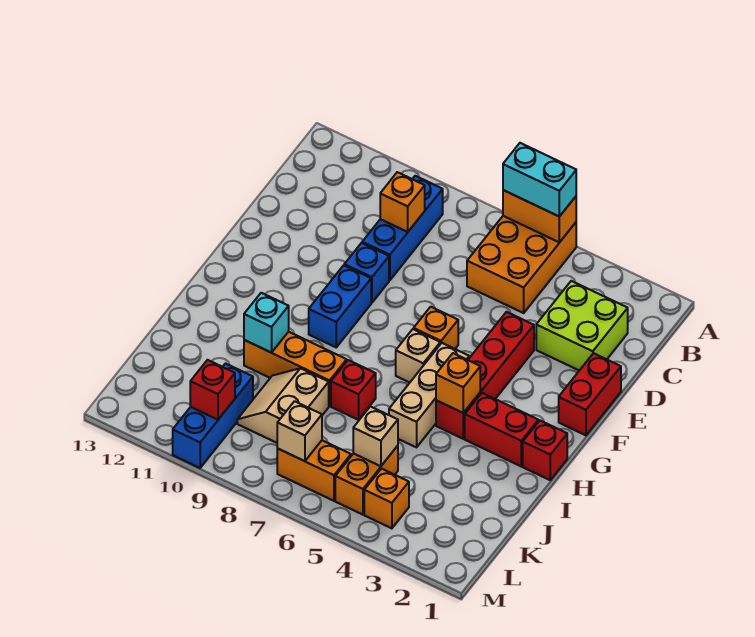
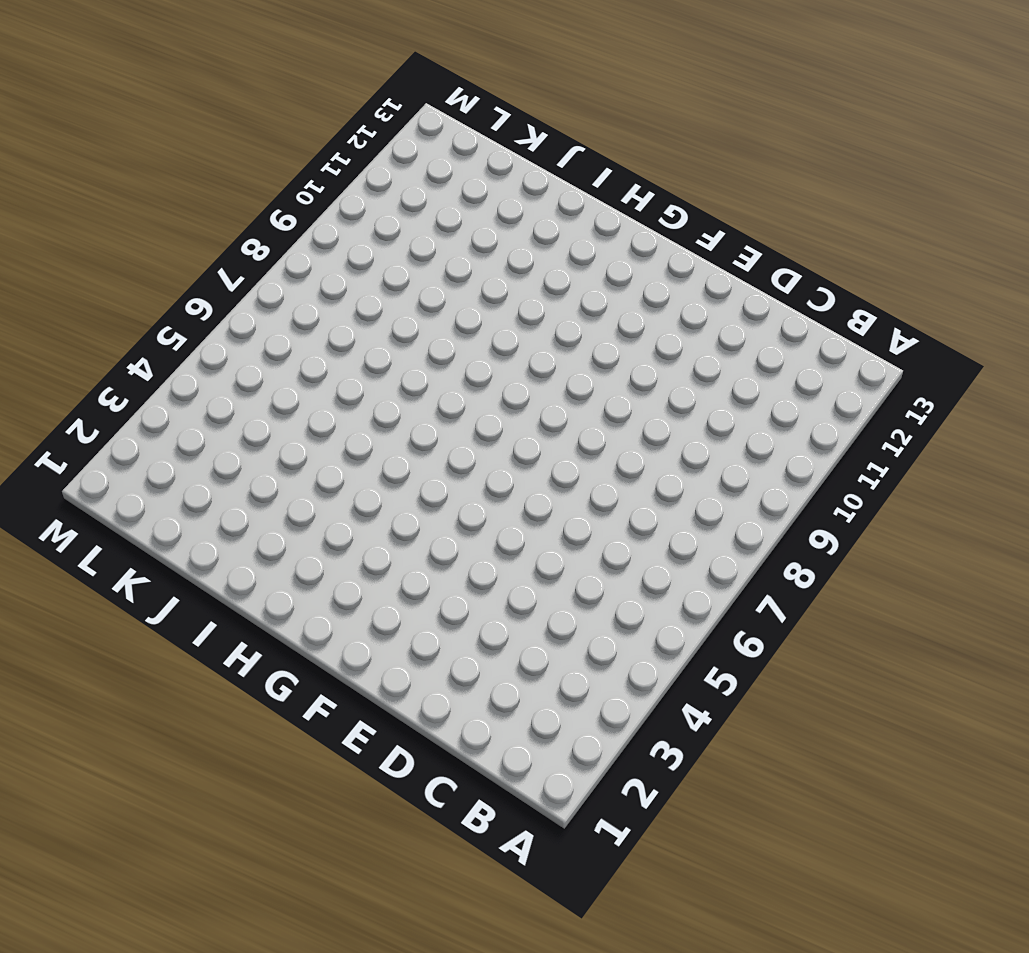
none -> orange 2x3 brick [467,216,576,313]
none -> blue 1x3 brick [362,176,443,280]
none -> lime 2x2 brick [536,281,628,371]

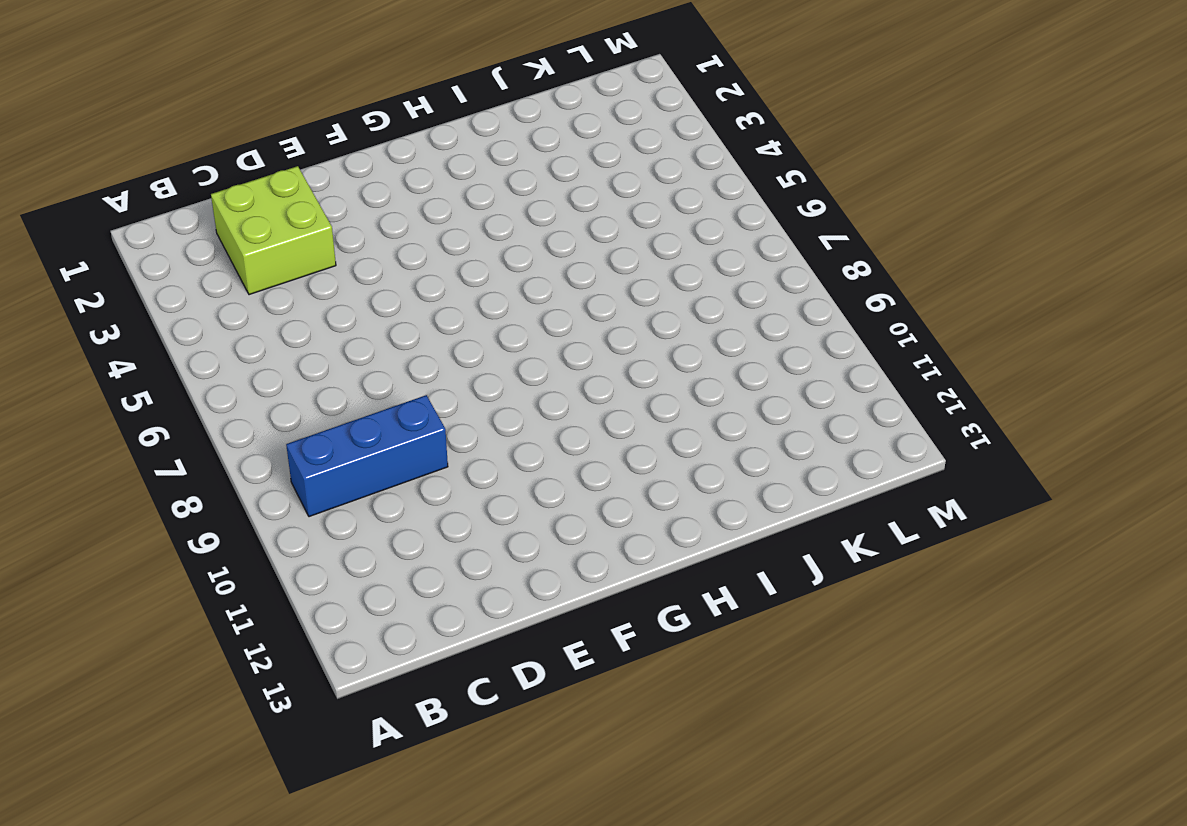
none -> orange 2x3 brick [467,216,576,313]
none -> red 1x2 brick [559,353,621,435]
none -> red 1x4 brick [436,312,534,439]

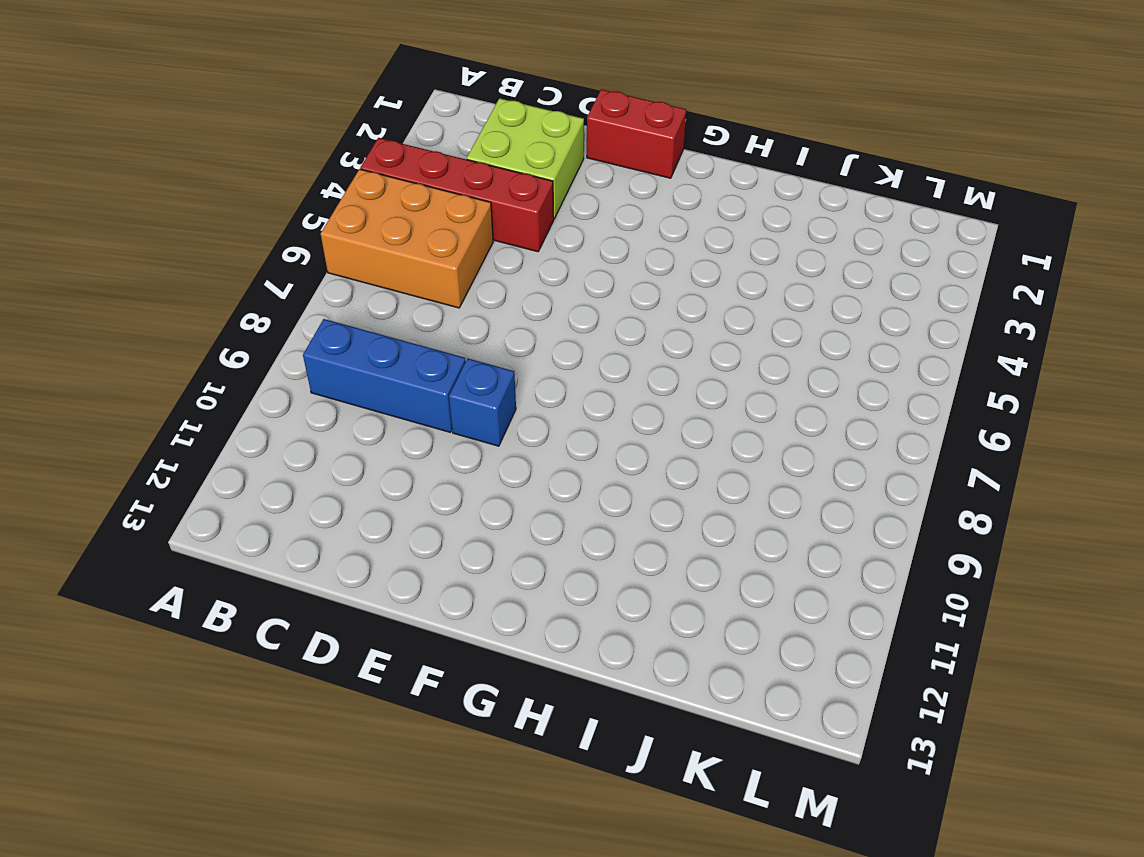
red 1x4 brick [360,138,554,252] -> red 1x4 brick moved to [436,312,534,439]
none -> orange 1x1 brick [414,307,458,349]
none -> blue 1x2 brick [309,265,371,347]
none -> tan 1x3 brick [389,343,469,447]

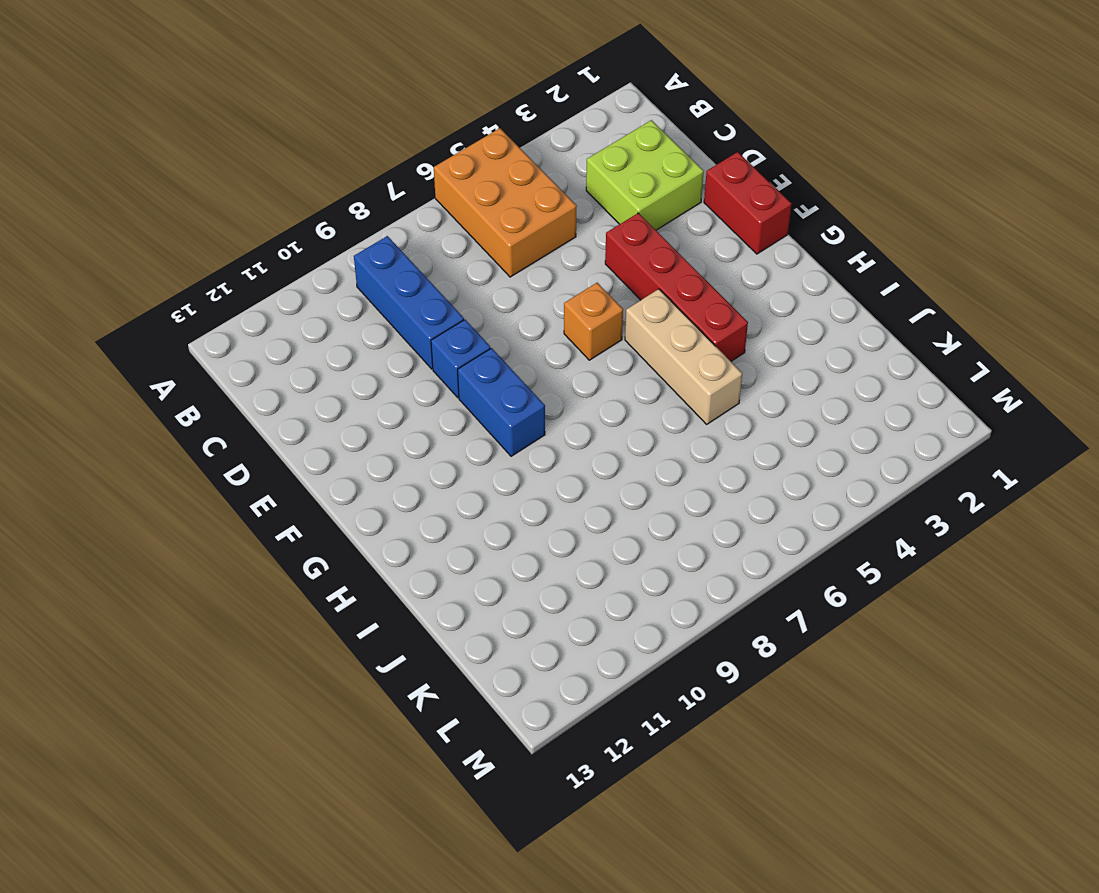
none -> tan 1x1 brick [396,329,440,383]
none -> red 1x1 brick [523,421,567,480]
none -> red 1x2 brick [465,393,538,466]

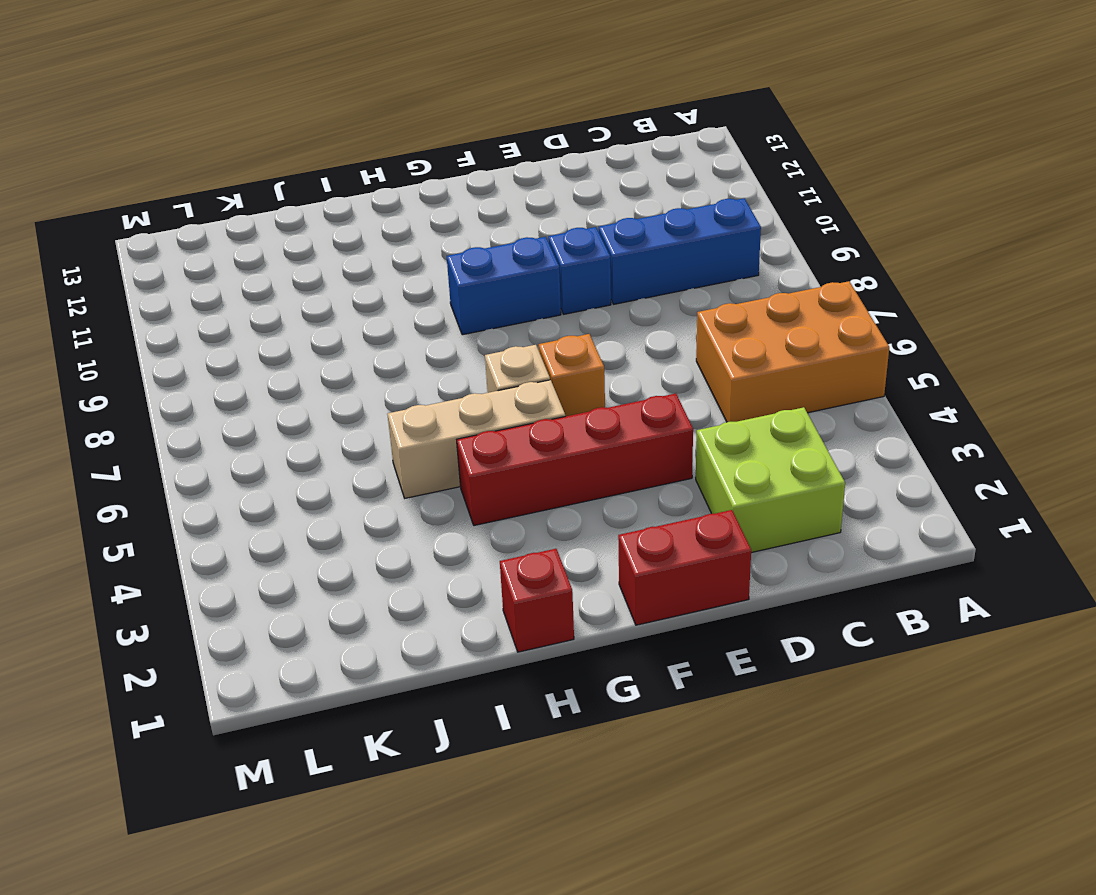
none -> red 1x2 brick [465,393,538,466]
none -> red 1x1 brick [331,360,376,420]
none -> orange 1x3 brick [244,332,347,406]

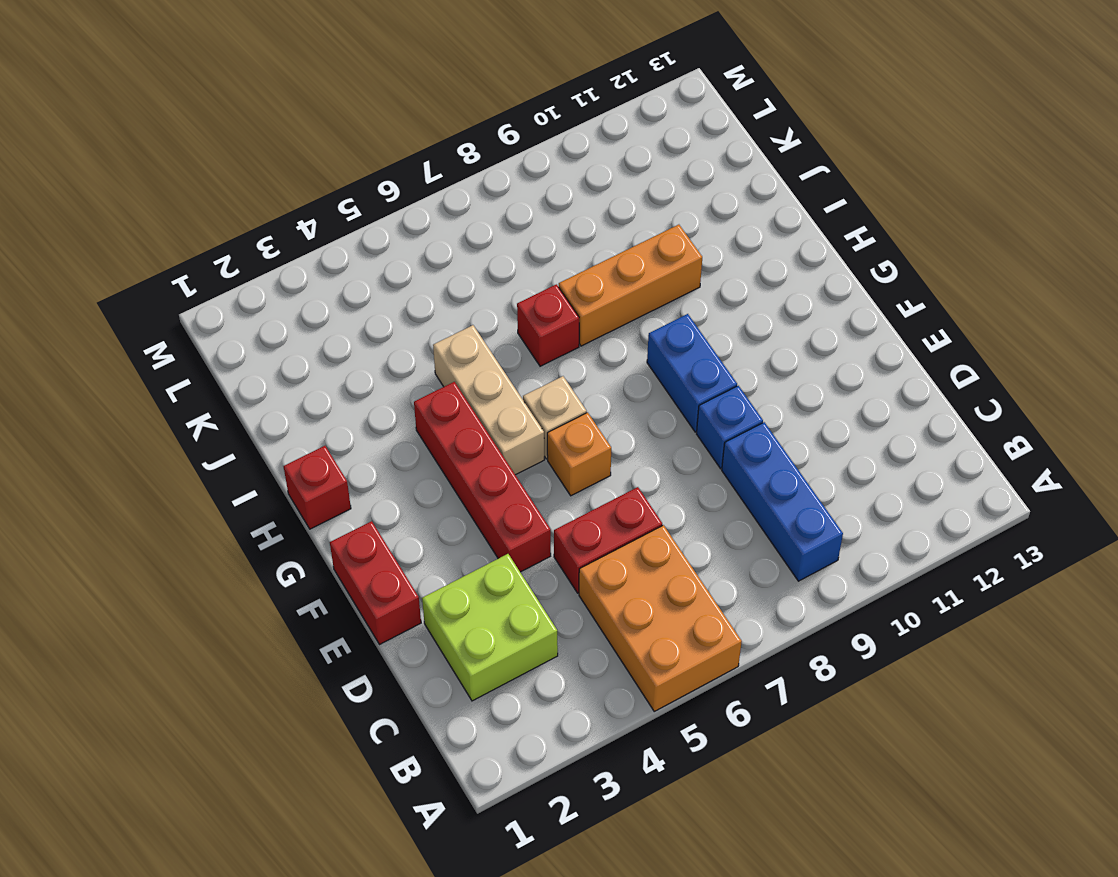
red 1x2 brick [554,487,662,593] -> red 1x2 brick moved to [465,393,538,466]
none -> tan 2x2 slope [237,368,329,443]
none -> orange 1x2 brick [335,446,398,515]
none -> blue 1x3 brick [173,364,253,468]

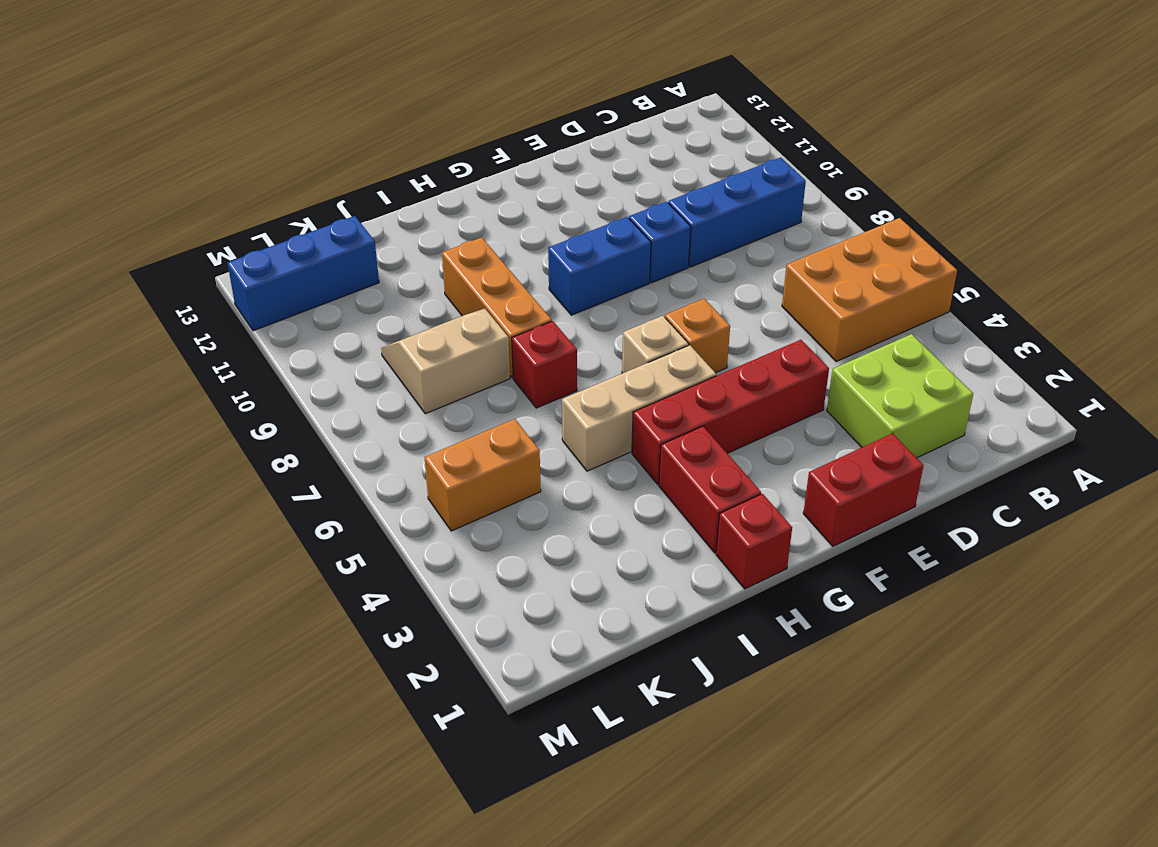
blue 1x3 brick [227,216,379,331] -> blue 1x3 brick moved to [173,364,253,468]
none -> orange 1x1 brick [364,469,409,528]
none -> orange 1x2 brick [277,440,351,501]
none -> orange 1x2 brick [503,190,576,242]

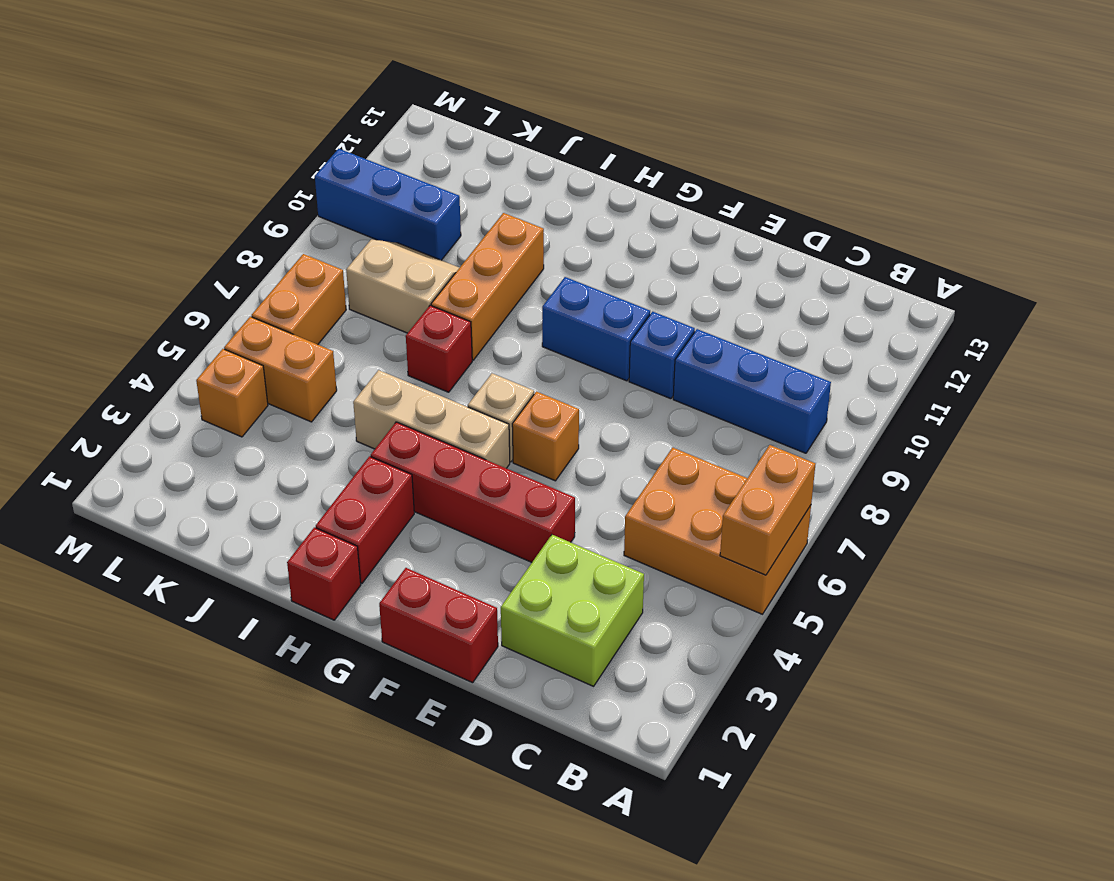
none -> orange 1x1 brick [380,172,425,232]
none -> orange 1x1 brick [436,353,480,413]
none -> cyan 1x1 brick [244,293,289,353]

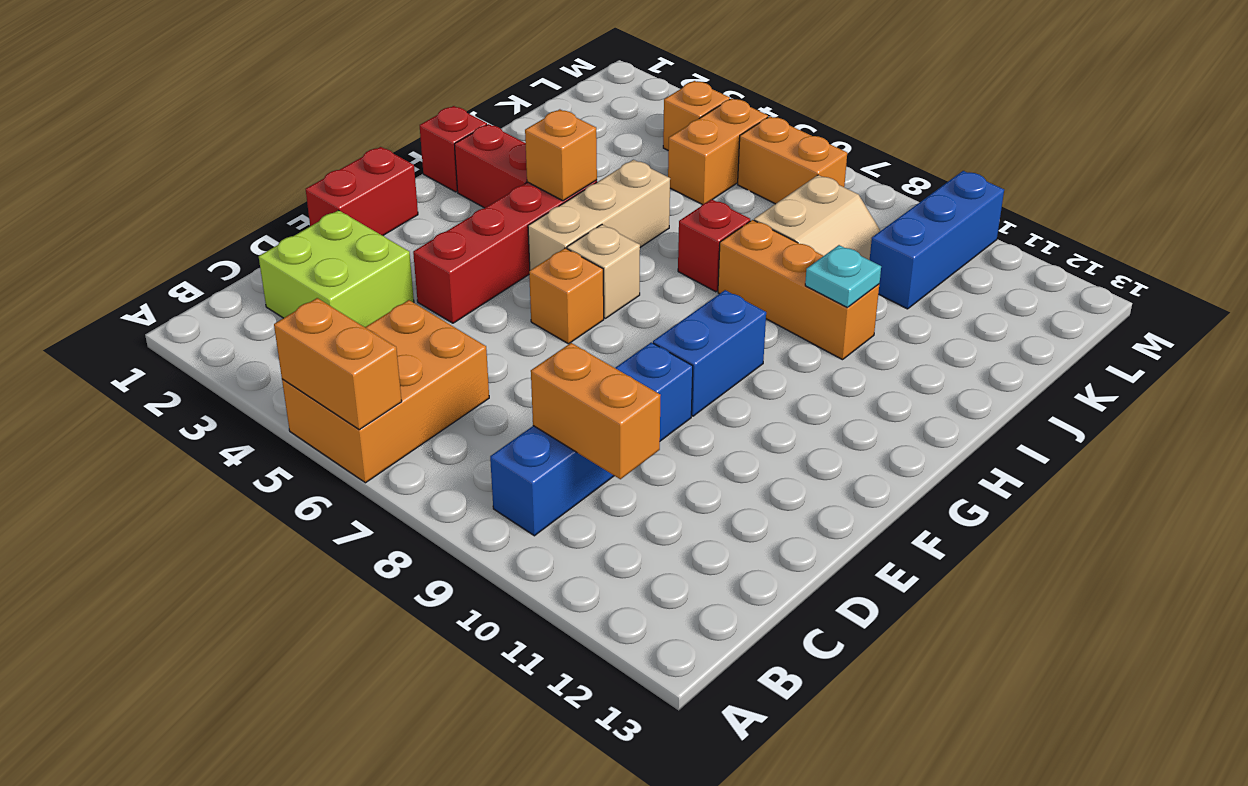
orange 1x2 brick [531,343,661,479] -> orange 1x1 brick [380,172,425,232]
cyan 1x1 plate [805,245,881,307] -> cyan 1x1 brick [244,293,289,353]
none -> tan 1x1 brick [353,406,398,466]
none -> tan 1x1 brick [277,401,322,461]
none -> red 1x1 brick [190,360,235,420]

